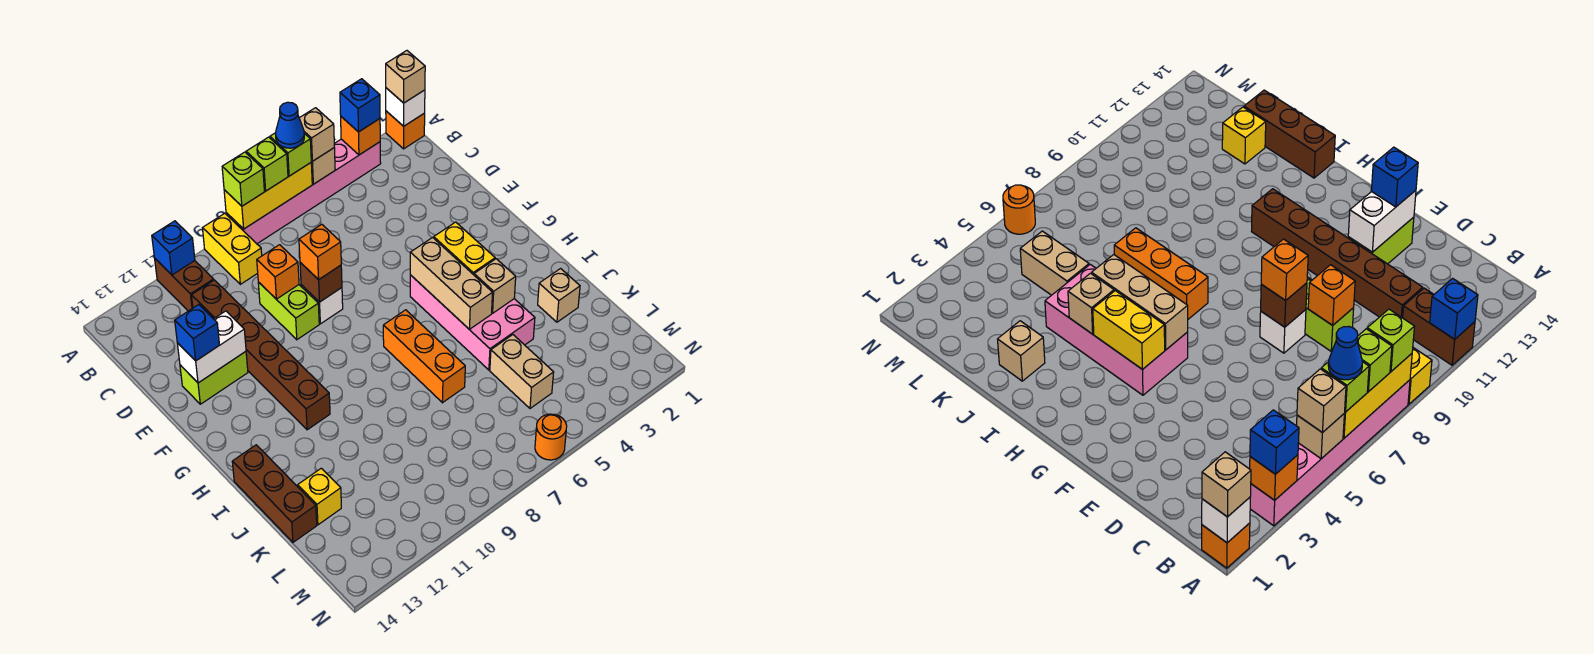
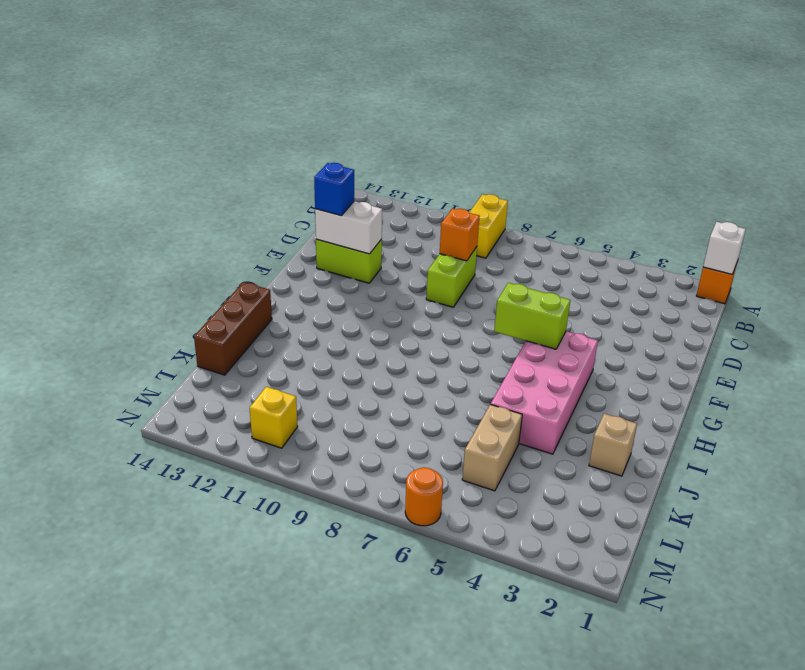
lime 1x2 brick [494,283,570,349] -> tan 1x3 brick [410,237,493,330]
yellow 1x1 brick [250,387,298,448] -> yellow 1x1 brick moved to [298,468,341,525]
none -> pink 1x6 brick [226,139,381,244]
none -> brown 1x2 brick [155,259,214,311]
none -> brown 1x6 brick [191,280,330,430]
none -> white 1x1 brick [301,285,343,324]

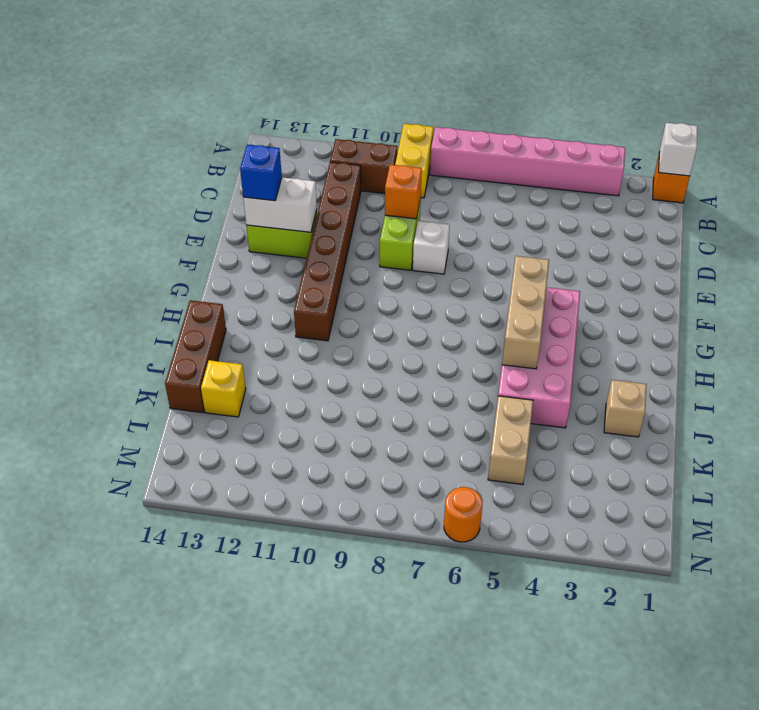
brown 1x2 brick [330,139,397,194] -> brown 1x2 brick turned to [155,259,214,311]
none -> orange 1x3 brick [383,310,465,403]
none -> orange 1x1 brick [341,117,380,155]
none -> tan 1x1 brick [311,148,335,184]
none -> yellow 1x3 brick [224,163,312,229]

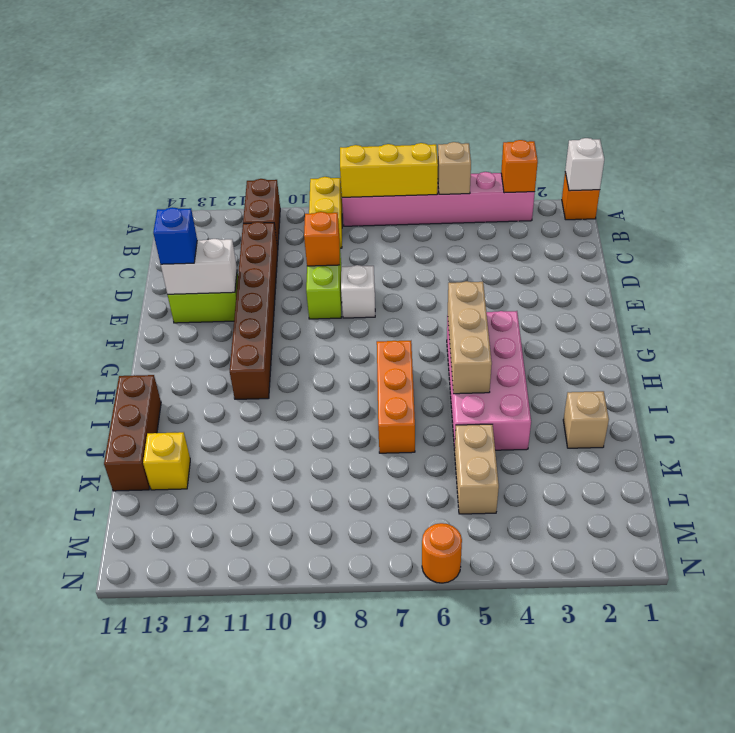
none -> blue 1x1 brick [152,221,195,275]
none -> brown 1x1 brick [300,262,342,302]
none -> yellow 1x2 brick [434,222,495,275]
none -> tan 1x1 brick [474,259,516,313]

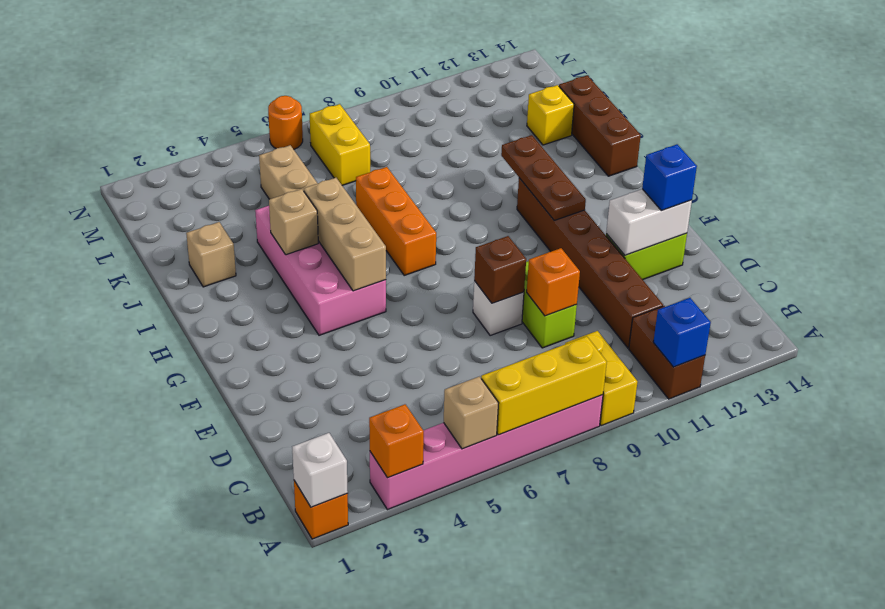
brown 1x3 plate [501,135,586,220] -> none
yellow 1x2 brick [310,104,370,185] -> yellow 1x2 brick moved to [434,222,495,275]
none -> tan 1x1 brick [386,51,425,103]
none -> blue 1x1 brick [340,79,380,132]
none -> tan 1x1 brick [299,108,334,161]
none -> lime 1x1 brick [270,133,311,176]

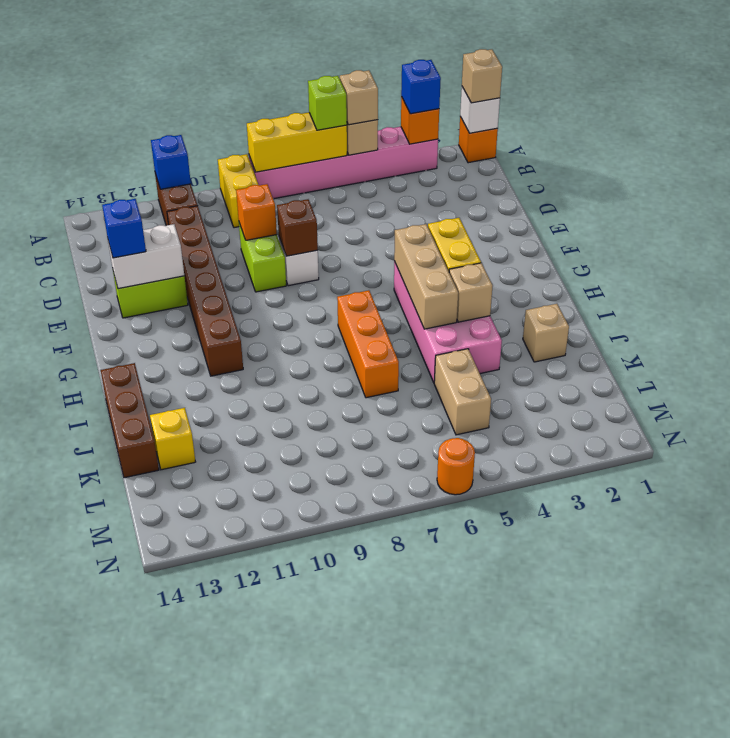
none -> lime 1x1 brick [246,137,288,191]
none -> lime 1x1 brick [222,152,264,206]
none -> orange 1x1 brick [299,224,341,280]
none -> blue 1x1 cone [276,102,304,148]

